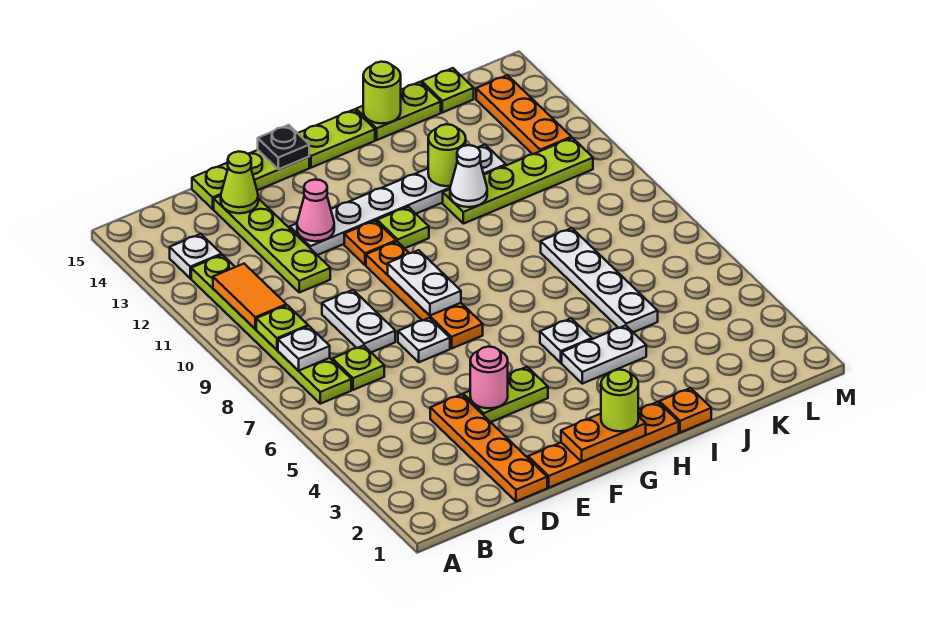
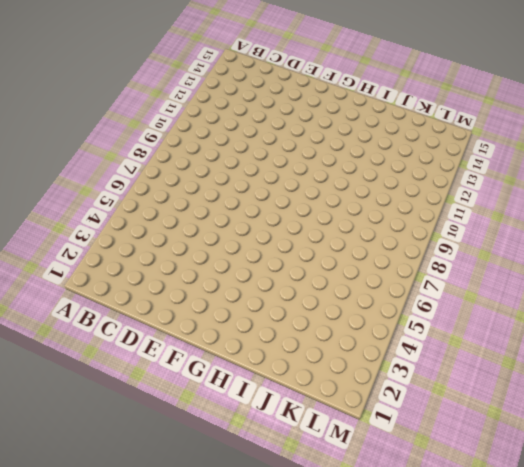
none -> lime 1x6 plate [191,255,351,404]
none -> white 1x1 plate [170,234,221,278]
none -> lime 1x1 plate [332,345,384,390]
none -> orange 1x4 plate [430,394,547,501]

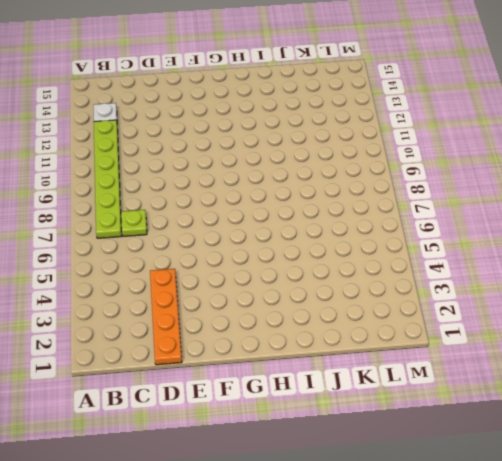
none -> white 1x2 plate [322,290,395,352]
none -> lime 1x4 plate [214,196,330,293]
none -> lime 1x3 plate [192,150,309,209]
none -> orange 1x4 plate [528,402,679,488]

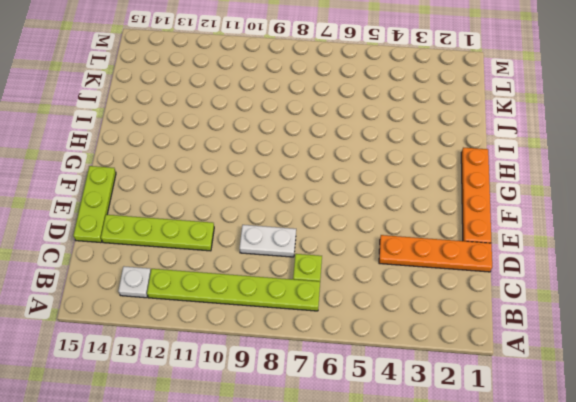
none -> lime 1x2 plate [463,367,548,422]
none -> white 1x1 plate [398,318,450,362]
none -> white 1x6 plate [290,145,506,255]
none -> orange 1x4 plate [366,242,483,348]

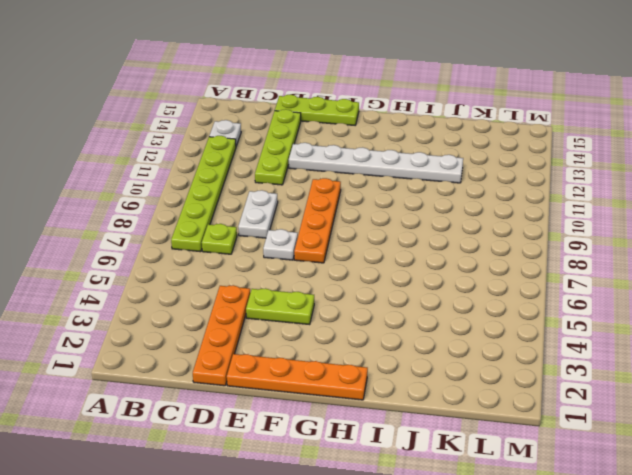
none -> orange 1x1 plate [344,221,396,265]
none -> lime 1x1 plate [377,207,429,248]
none -> lime 1x2 plate [298,109,375,168]
none -> white 1x2 plate [562,325,646,384]

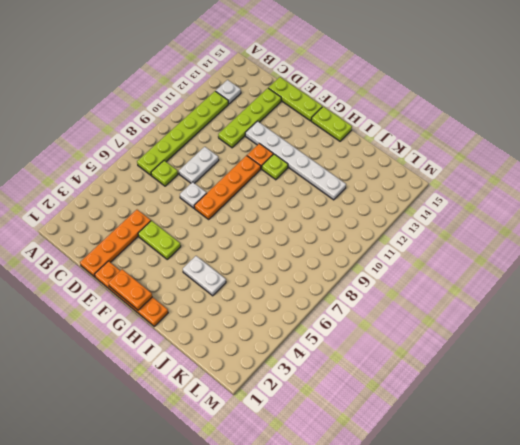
none -> white 1x1 plate [540,318,592,363]
none -> orange 1x1 plate [659,388,711,433]
none -> lime 1x4 plate [443,138,593,224]
none -> lime 1x2 plate [356,82,441,140]

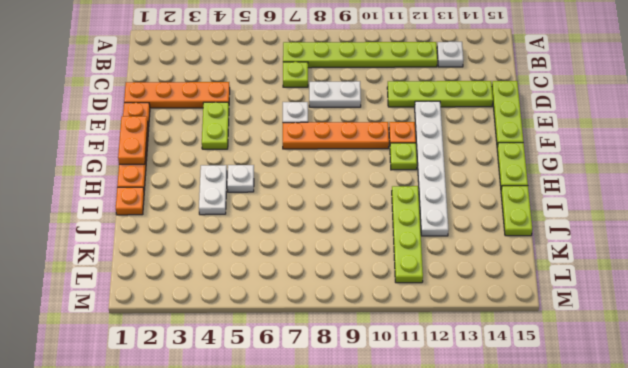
none -> white 1x4 plate [541,228,658,332]
none -> lime 1x1 plate [422,68,474,113]
none -> orange 1x3 plate [476,75,571,154]
none -> white 1x1 plate [278,326,330,370]

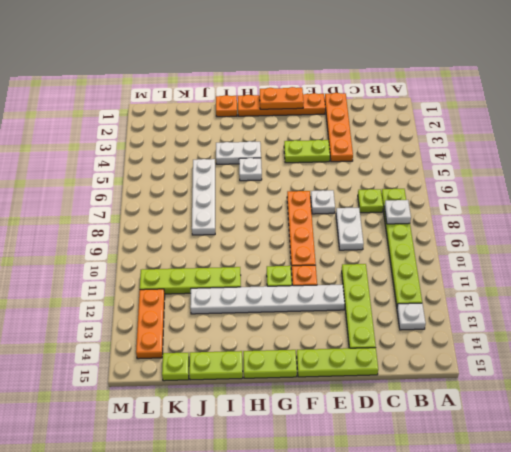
none -> lime 1x1 plate [256,305,308,350]
none -> orange 1x2 tile [213,264,286,329]
none -> lime 1x1 cone [221,152,258,213]
none -> pink 1x1 round brick [470,347,508,408]

